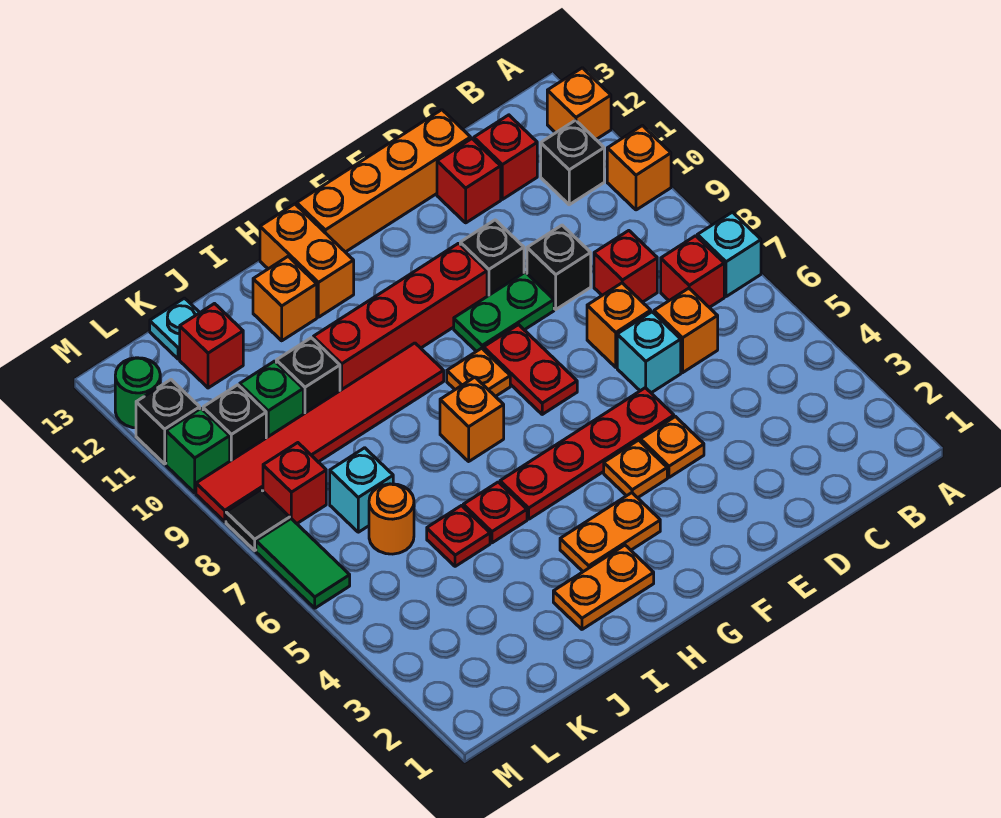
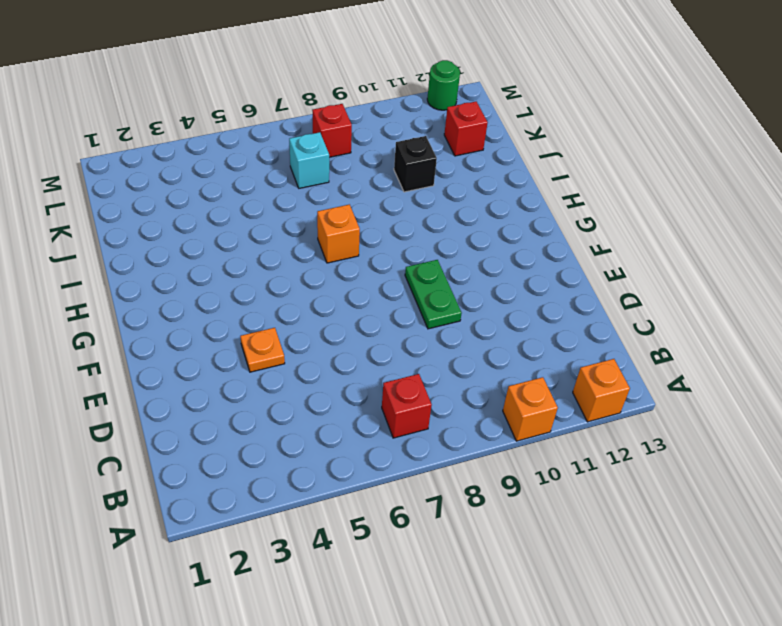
none -> cyan 1x1 brick [697,212,761,297]
none -> black 1x1 brick [541,120,604,205]
none -> orange 1x1 brick [654,288,718,373]
none -> red 1x1 brick [594,231,657,302]

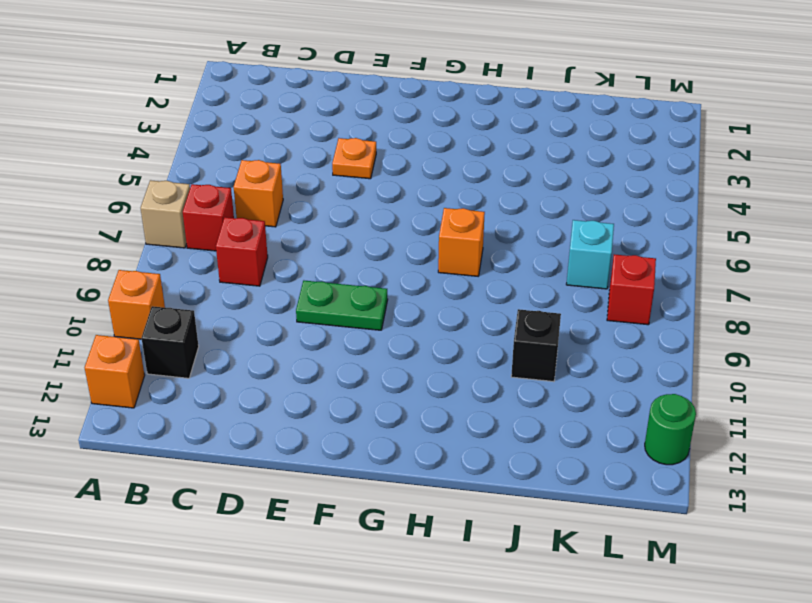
tan 1x1 brick [141,180,190,248] -> cyan 1x1 brick [697,212,761,297]
none -> red 1x1 brick [474,115,537,199]
none -> cyan 1x1 brick [617,312,681,393]
none -> orange 1x1 brick [587,283,651,367]
none -> black 1x1 brick [527,225,591,309]

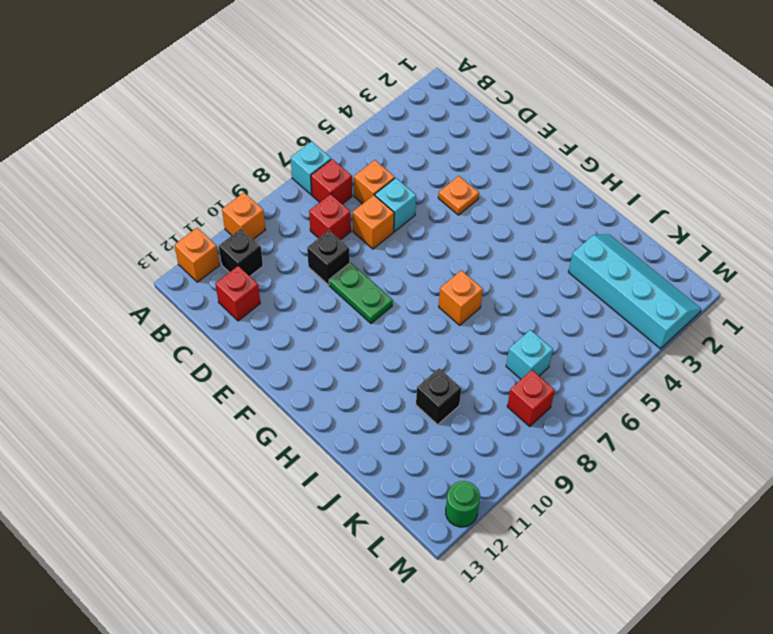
cyan 2x4 slope [569,234,701,349] -> none
none -> red 1x1 brick [437,139,501,223]
none -> orange 1x4 brick [297,110,471,252]
none -> red 1x4 plate [500,388,674,519]
none -> black 1x1 brick [460,220,524,296]

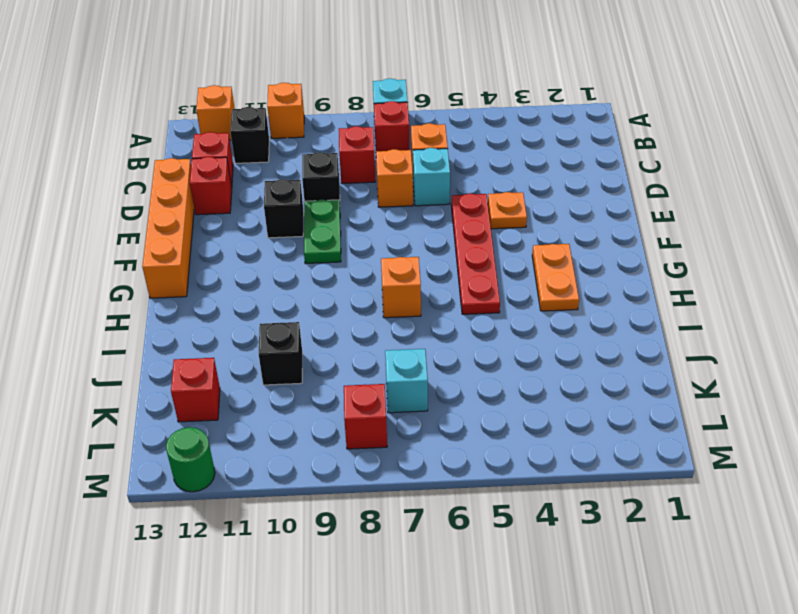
none -> orange 1x1 plate [604,440,667,498]
none -> red 1x2 plate [484,325,577,414]
none -> red 1x4 brick [313,243,487,391]
none -> orange 1x1 plate [447,348,510,397]

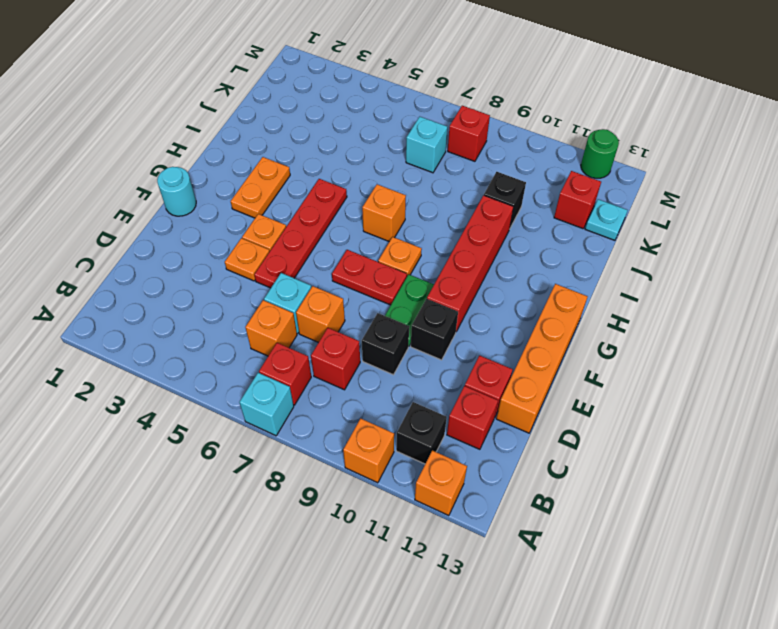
cyan 1x1 round brick [157,167,196,216] -> none
none -> orange 1x2 plate [553,545,654,629]
none -> red 1x6 tile [196,343,444,522]
none -> orange 1x2 brick [260,204,354,317]
none -> red 1x1 plate [463,482,527,543]

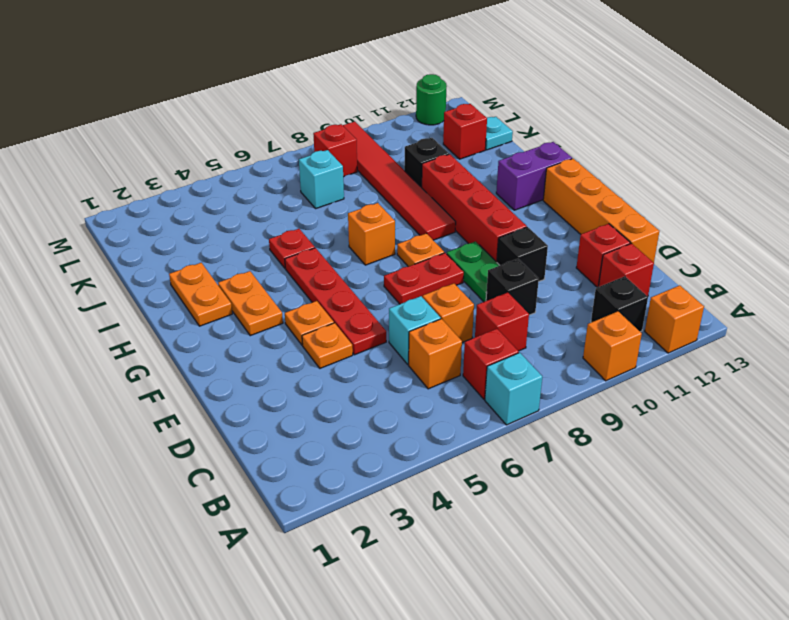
purple 1x2 brick [496,142,572,210] -> orange 1x2 brick [260,204,354,317]
none -> orange 1x1 brick [253,257,317,341]
none -> red 1x1 plate [427,506,490,566]
none -> orange 1x1 round brick [369,484,414,554]
none -> green 1x1 brick [240,361,303,438]

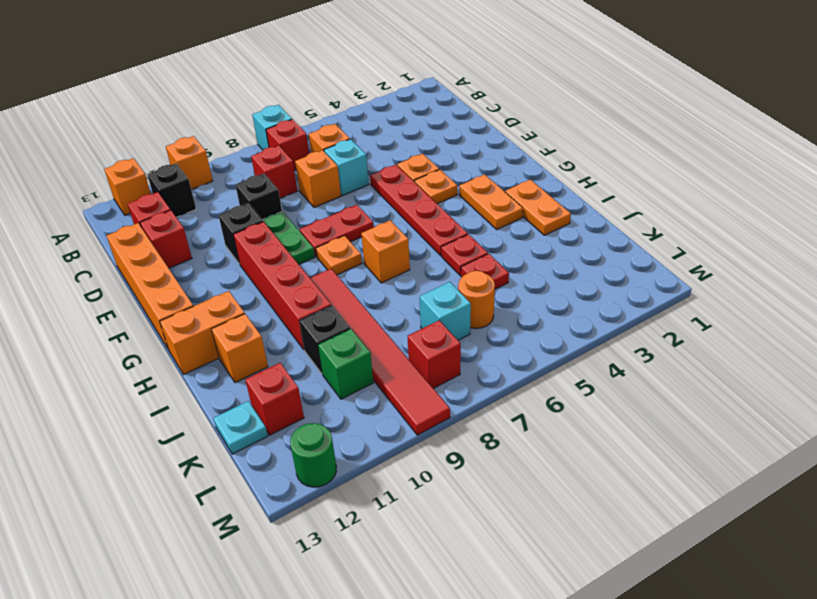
none -> black 1x1 brick [203,385,266,461]
none -> green 1x2 tile [256,519,350,608]
none -> black 1x1 tile [226,490,290,550]
none -> green 1x1 brick [166,409,230,493]

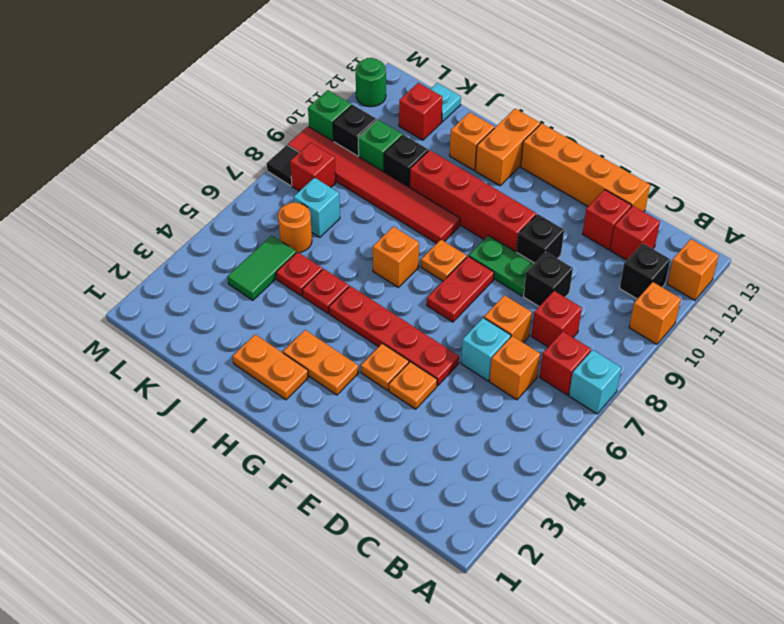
green 1x2 tile [228,236,296,300] -> green 1x2 tile moved to [256,519,350,608]
none -> black 1x1 brick [136,380,200,464]

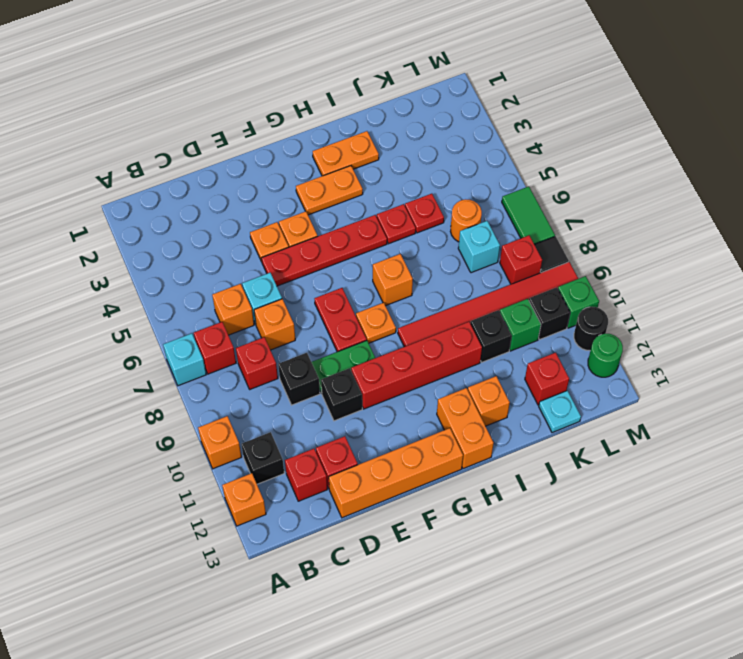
black 1x1 round brick [574,307,608,351] -> black 1x1 brick [136,380,200,464]

